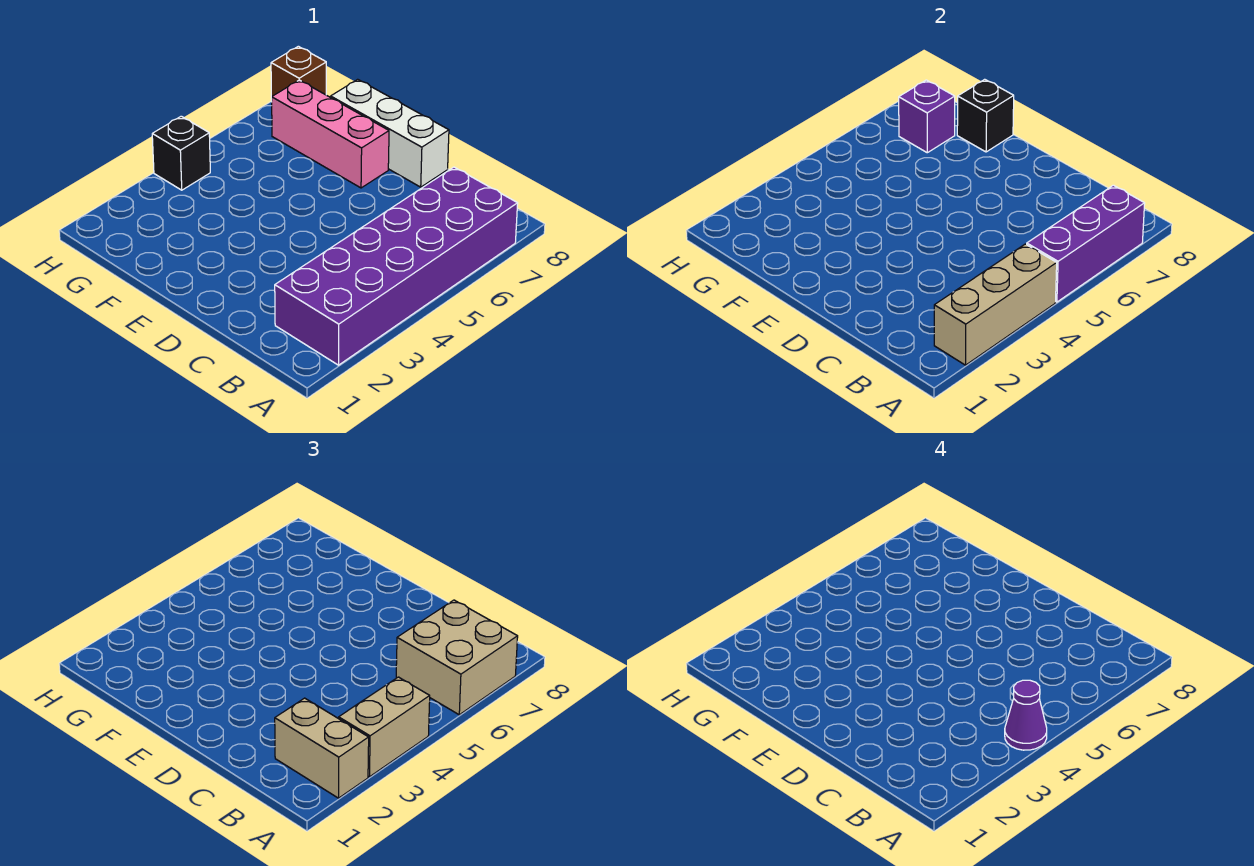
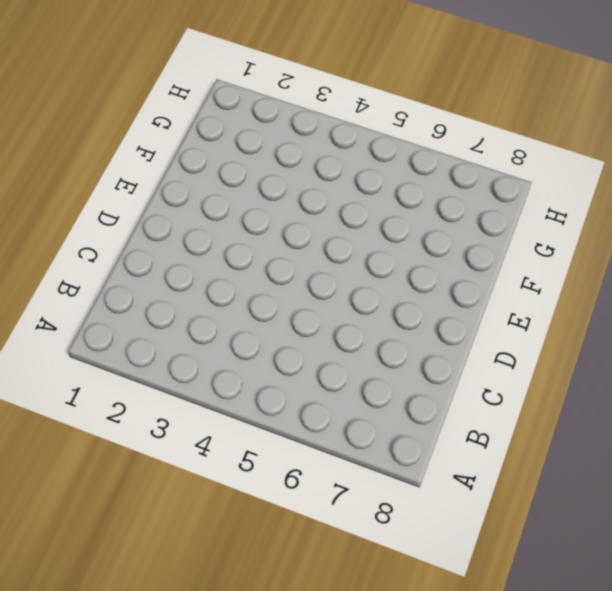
none -> purple 2x6 brick [275,167,518,365]
none -> white 1x3 brick [331,79,449,187]
none -> pink 1x3 brick [272,80,389,188]

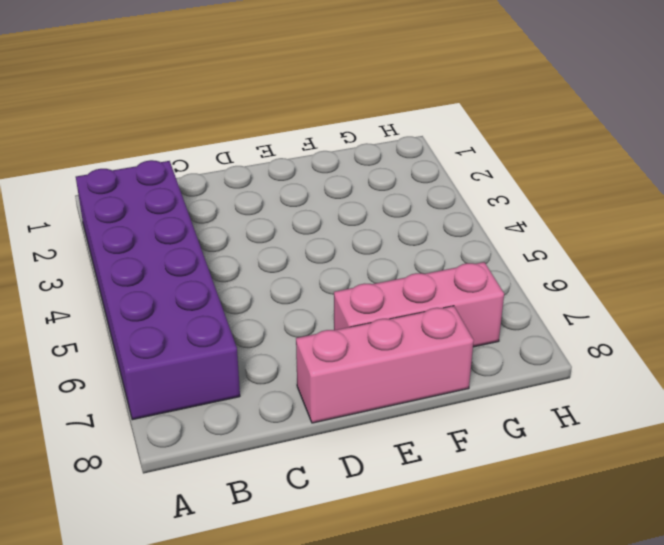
pink 1x3 brick [296,306,474,423] -> white 1x3 brick [331,79,449,187]
none -> black 1x1 brick [152,116,210,190]
none -> brown 1x1 brick [271,46,326,102]
none -> tan 1x3 brick [934,244,1057,365]

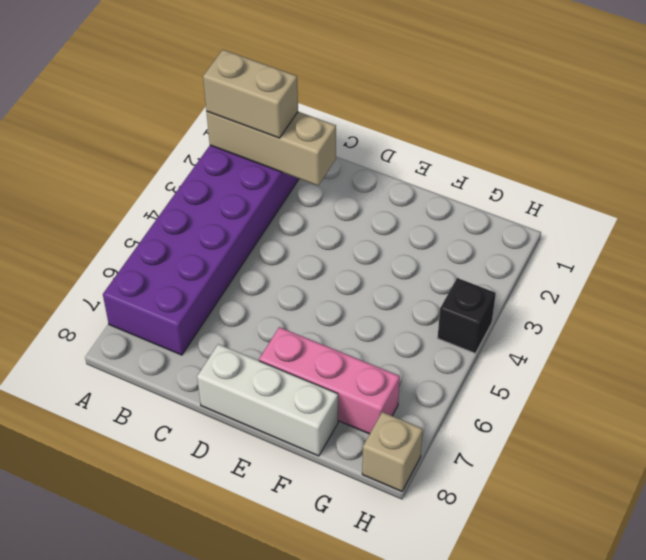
tan 1x3 brick [207,112,336,186] -> tan 1x3 brick turned to [934,244,1057,365]
tan 1x1 brick [362,412,423,491] -> brown 1x1 brick [271,46,326,102]
none -> purple 1x3 brick [1027,185,1145,302]
none -> black 1x1 brick [957,79,1014,152]
none -> purple 1x1 brick [899,80,955,153]

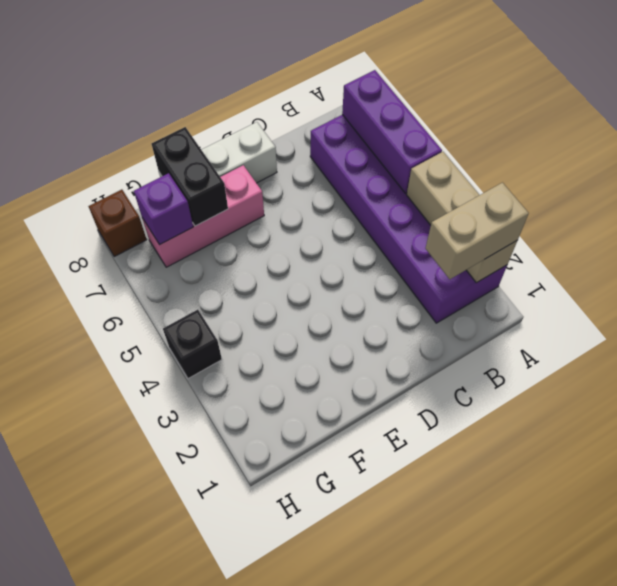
black 1x2 brick [152,127,228,226] -> black 1x1 brick [957,79,1014,152]
none -> tan 1x2 brick [339,677,430,777]
none -> tan 2x2 brick [396,600,518,715]
none -> purple 1x1 cone [1005,680,1047,750]

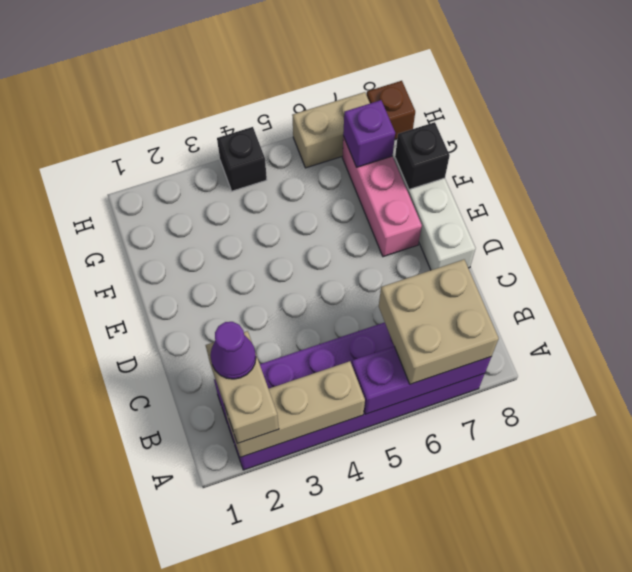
purple 1x1 cone [210,322,256,379] -> purple 1x1 cone moved to [1005,680,1047,750]
tan 1x2 brick [292,92,370,168] -> tan 1x2 brick moved to [339,677,430,777]

